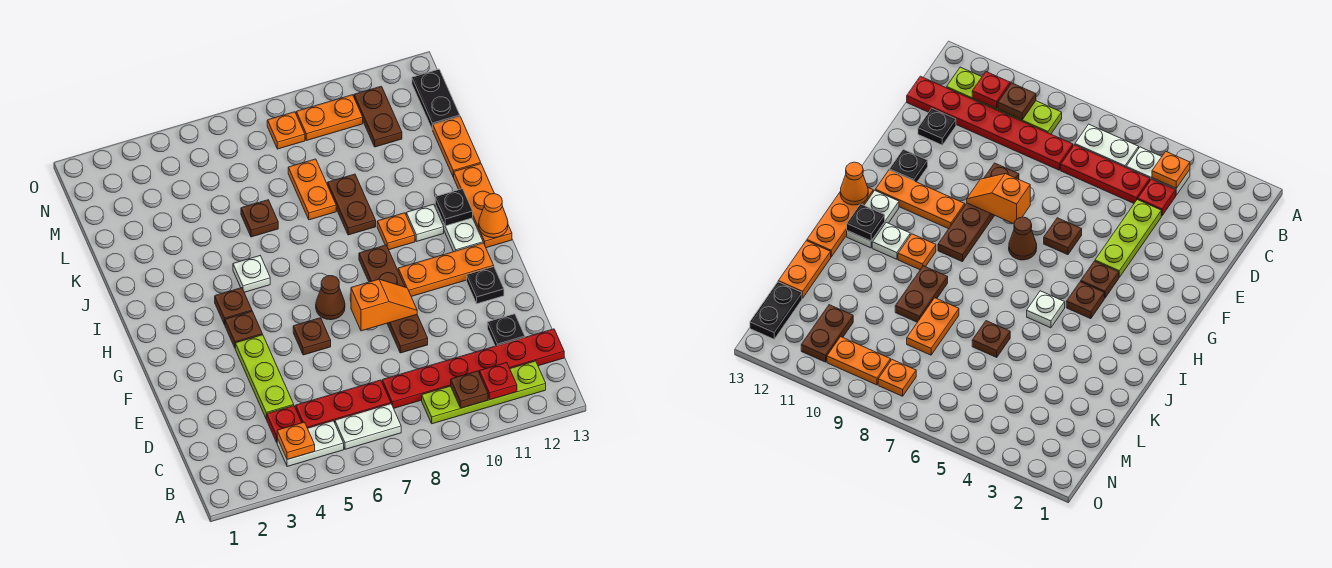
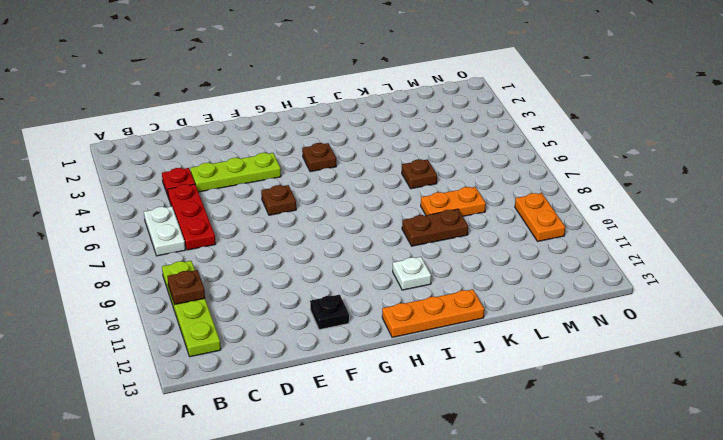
none -> white 1x2 plate [277,421,344,467]
none -> red 1x6 plate [382,329,564,408]
none -> black 1x1 plate [487,314,525,346]
none -> brown 1x4 plate [359,245,428,353]

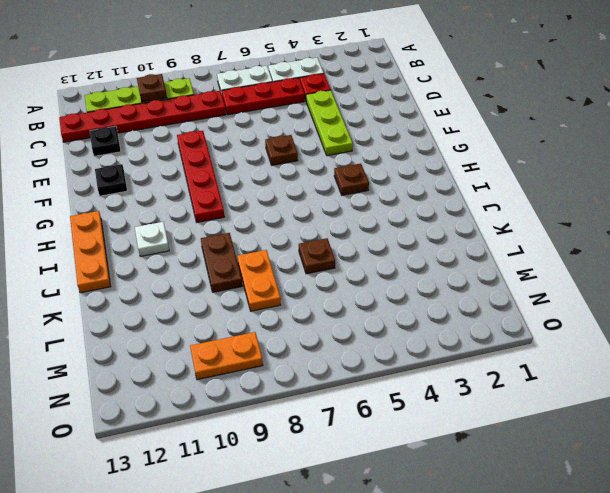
red 1x4 plate [177,131,225,222] -> brown 1x4 plate [359,245,428,353]
none -> brown 1x1 plate [225,311,262,348]
none -> brown 1x1 cone [316,276,345,320]
none -> orange 1x3 plate [398,243,494,296]
none -> white 1x2 plate [435,205,483,252]

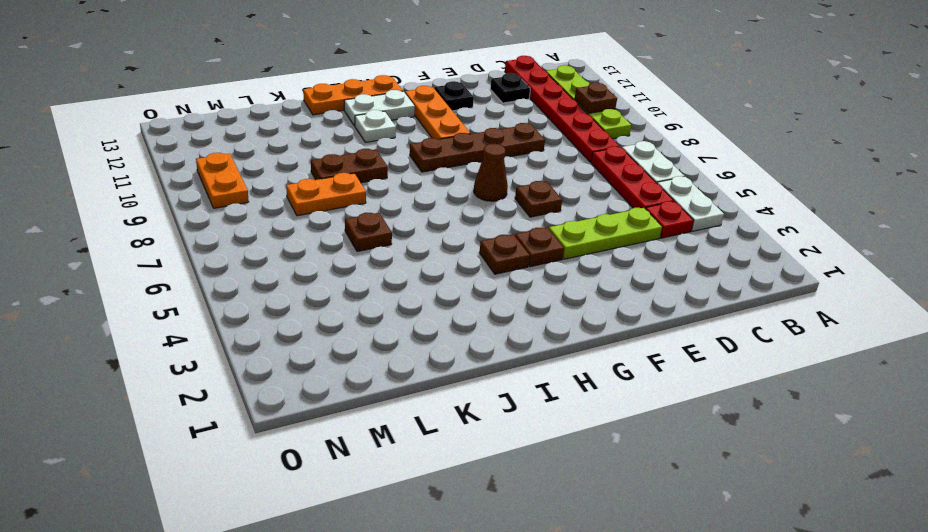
none -> white 1x1 plate [233,256,270,292]
none -> orange 1x1 plate [377,213,415,250]
none -> orange 1x2 plate [433,117,481,177]
none -> brown 1x2 plate [354,86,402,147]

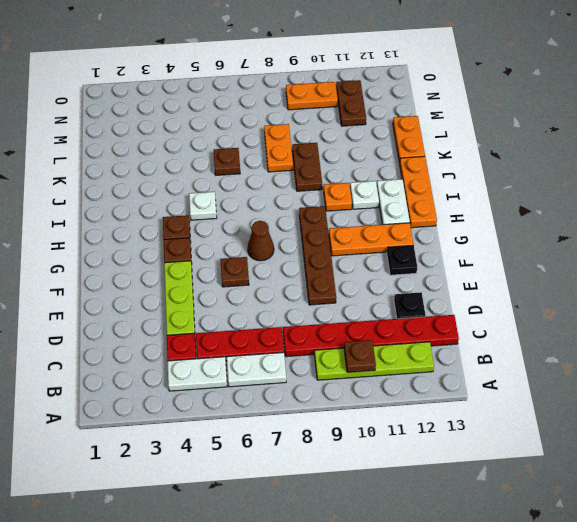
none -> black 1x2 plate [412,69,460,130]
none -> orange 1x1 plate [267,112,305,149]
none -> orange 1x1 plate [277,422,315,460]
none -> red 1x1 plate [479,363,517,400]

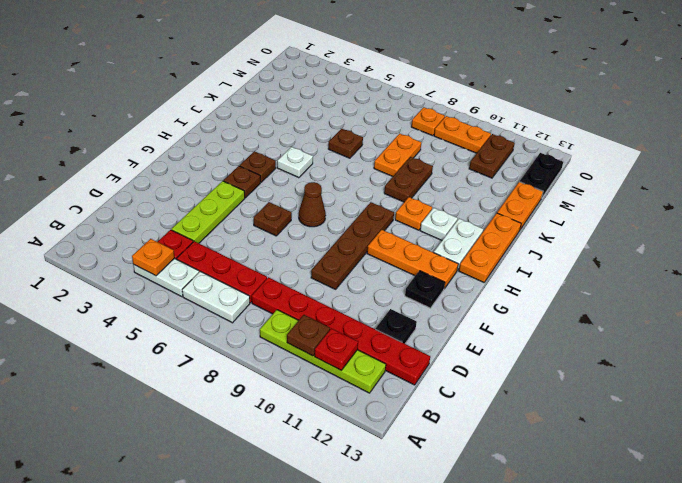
none -> orange 1x2 slope [351,279,417,331]
none -> orange 1x1 cone [479,194,508,238]
none -> black 1x1 plate [435,189,473,226]

